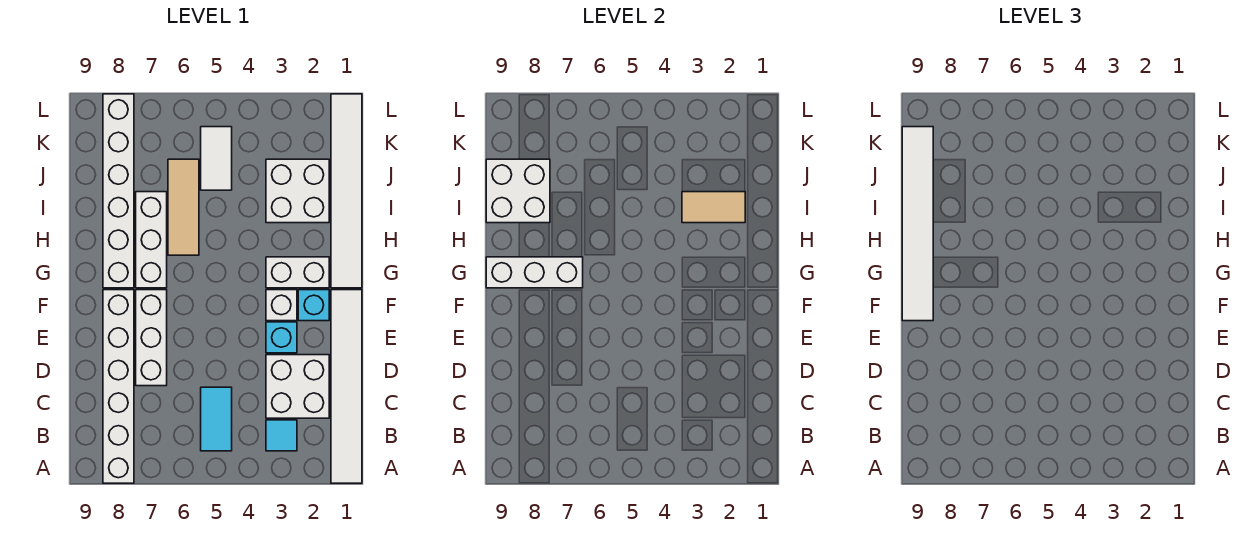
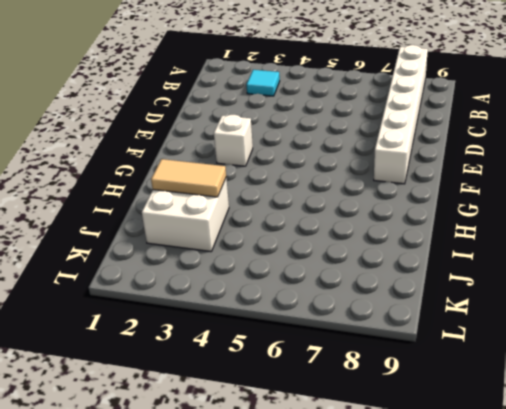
none -> white 1x6 tile [331,290,362,483]
none -> cyan 1x2 tile [201,387,232,451]
none -> white 2x2 brick [266,355,329,418]

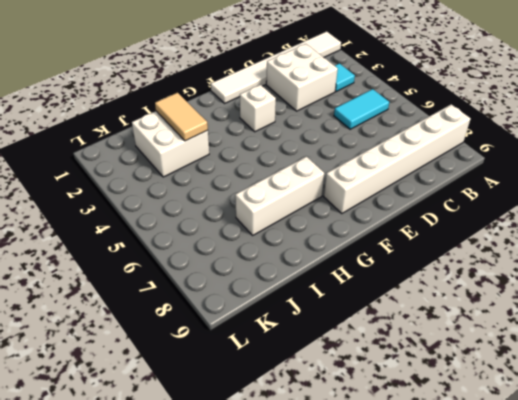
none -> white 1x3 brick [136,290,167,386]
none -> cyan 1x1 brick [266,322,297,353]
none -> cyan 1x1 brick [298,290,329,321]

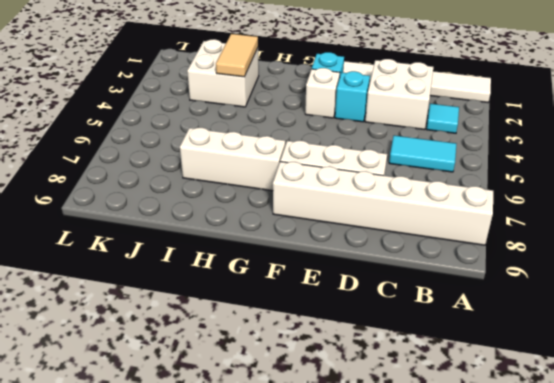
none -> white 1x6 tile [331,94,362,288]
none -> white 1x2 brick [266,257,329,288]
none -> white 1x6 brick [103,94,134,288]

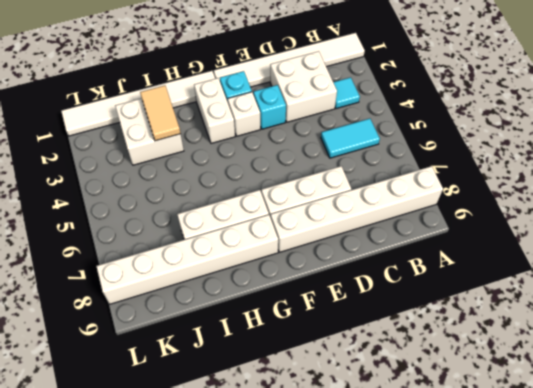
none -> tan 1x3 tile [168,159,199,255]
none -> white 1x2 tile [201,127,232,190]
none -> white 1x3 brick [486,257,583,288]

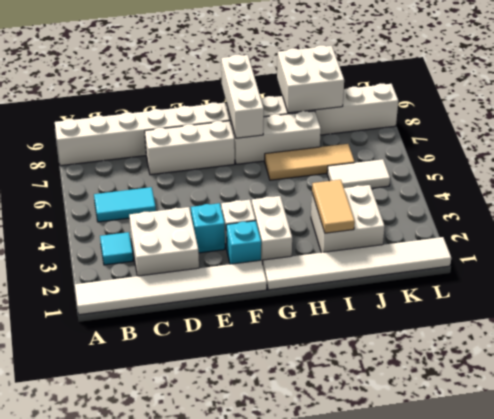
none -> white 1x6 tile [902,127,933,321]

